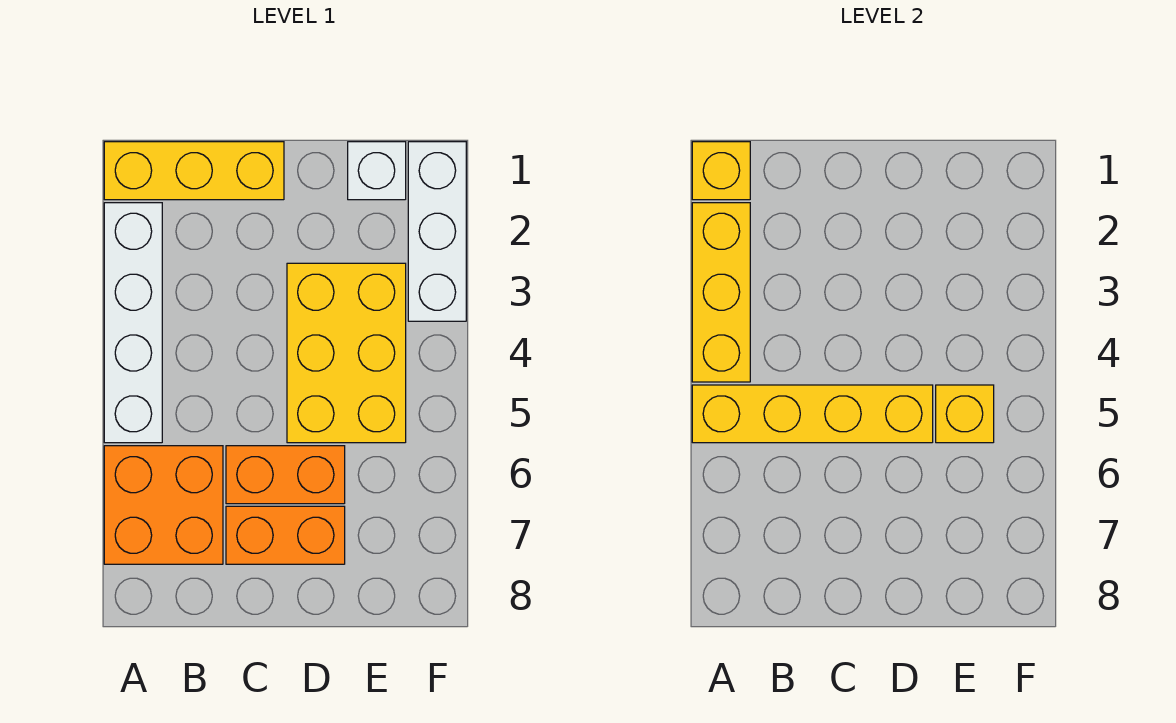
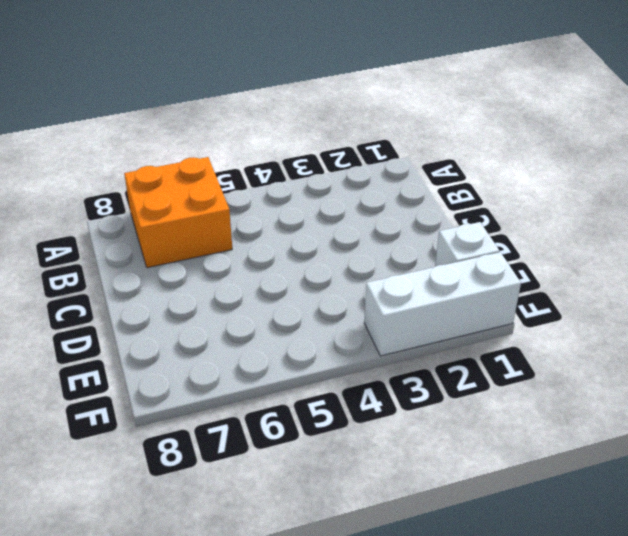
none -> yellow 1x3 brick [104,142,284,200]
none -> white 1x4 brick [104,203,162,443]
none -> orange 1x2 brick [226,446,345,504]

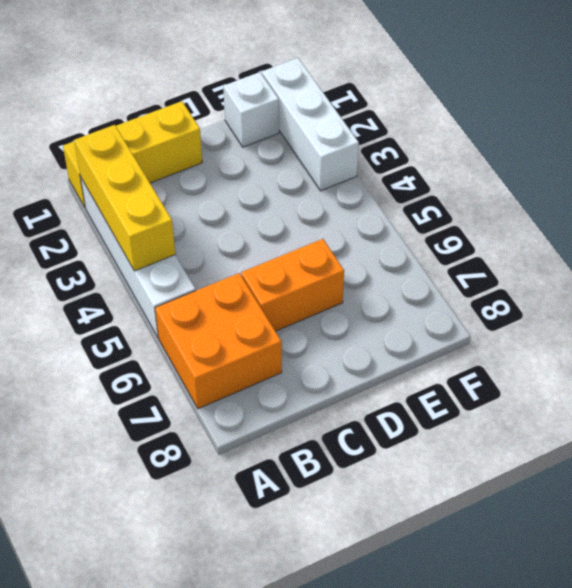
none -> orange 1x2 brick [226,506,345,564]
none -> yellow 2x3 brick [287,263,406,443]
none -> yellow 1x1 brick [692,142,750,200]

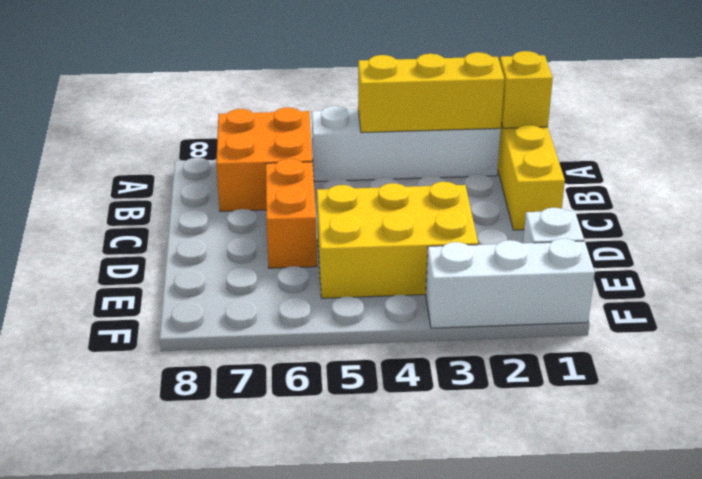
none -> orange 1x2 brick [226,506,345,564]
none -> yellow 1x4 brick [692,385,933,443]
none -> yellow 1x1 brick [936,385,994,443]

